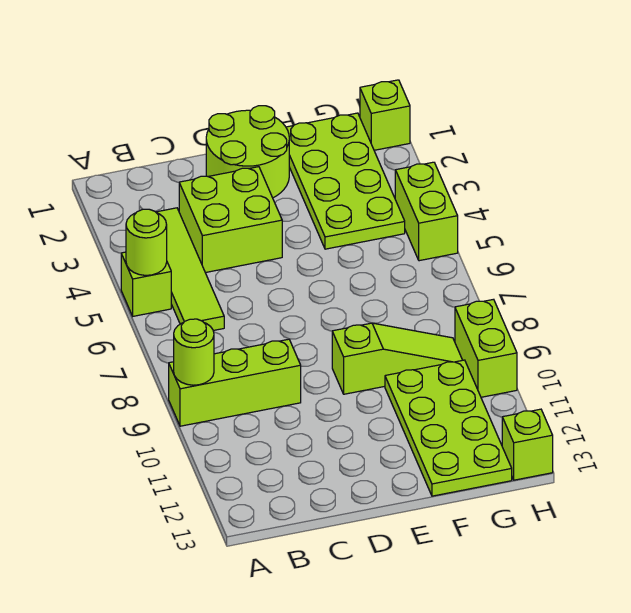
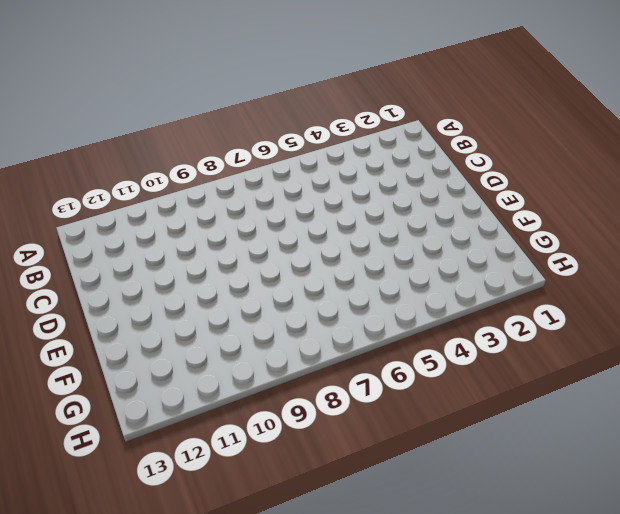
none -> lime 1x1 brick [121,252,171,316]
none -> lime 1x3 brick [169,339,301,426]
none -> lime 1x4 tile [156,208,224,331]

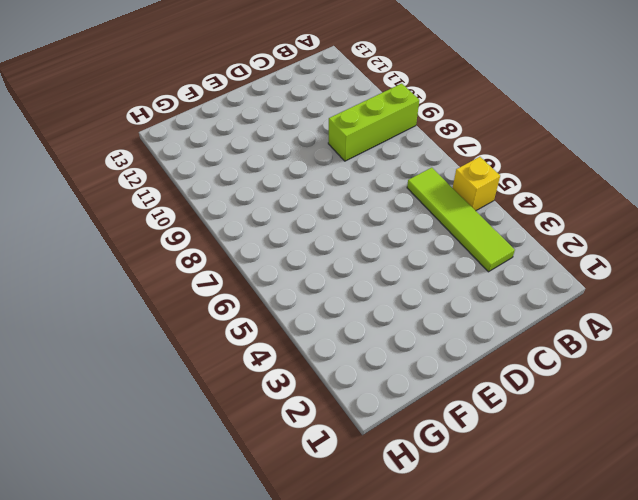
yellow 1x1 brick [453,157,500,211] -> lime 1x1 brick [121,252,171,316]
none -> lime 2x2 brick [179,167,282,273]
none -> lime 2x2 round brick [206,106,289,198]
none -> lime 1x3 slope [332,323,462,394]

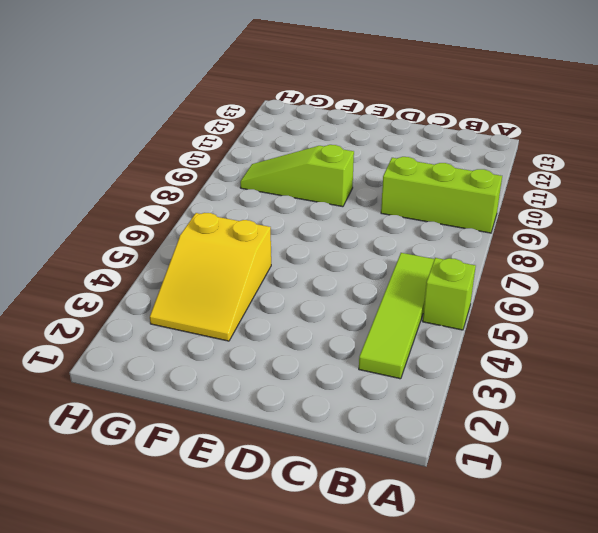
yellow 2x3 slope [150,213,271,341] -> lime 2x4 plate [286,113,405,249]
none -> lime 2x2 brick [179,167,282,273]
none -> lime 2x2 round brick [206,106,289,198]
none -> lime 2x4 plate [385,360,512,496]

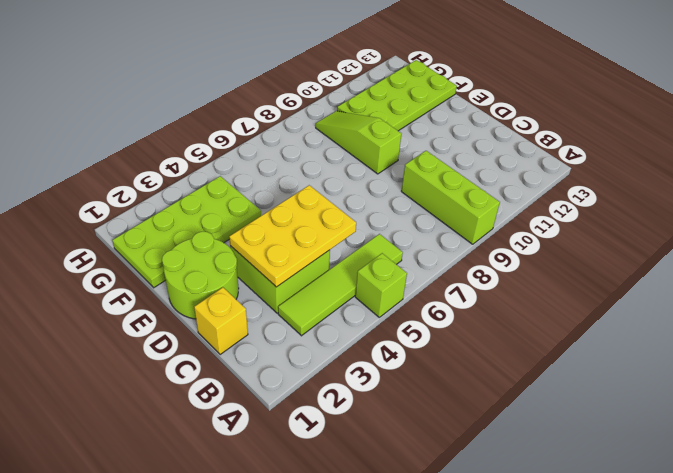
yellow 1x1 brick [194,288,248,355] -> none
yellow 2x3 plate [229,185,356,287] -> none
none -> lime 1x1 brick [360,80,410,150]
none -> lime 1x2 brick [395,162,458,261]
none -> lime 1x2 brick [455,299,517,397]

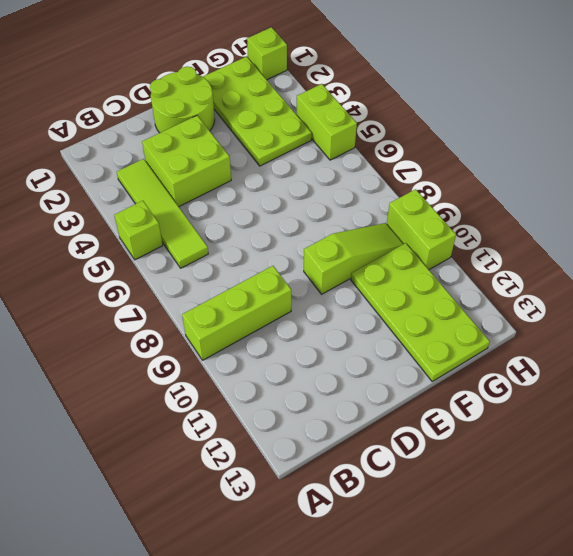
none -> lime 1x1 brick [502,409,553,480]
none -> lime 1x1 round brick [126,209,167,275]
none -> lime 1x1 round brick [174,319,214,385]

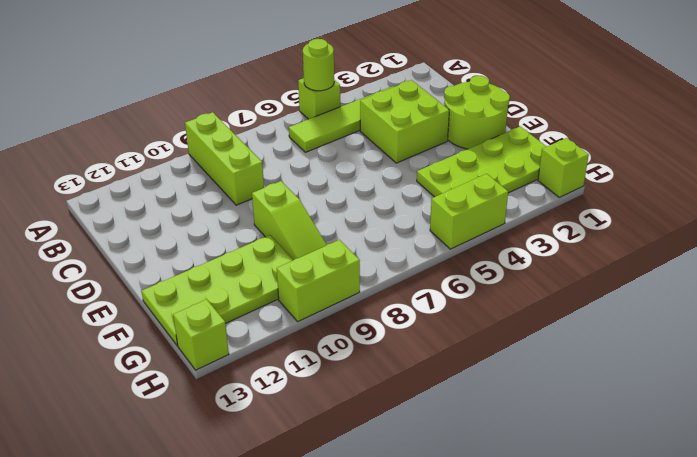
none -> lime 1x1 round brick [174,319,214,385]

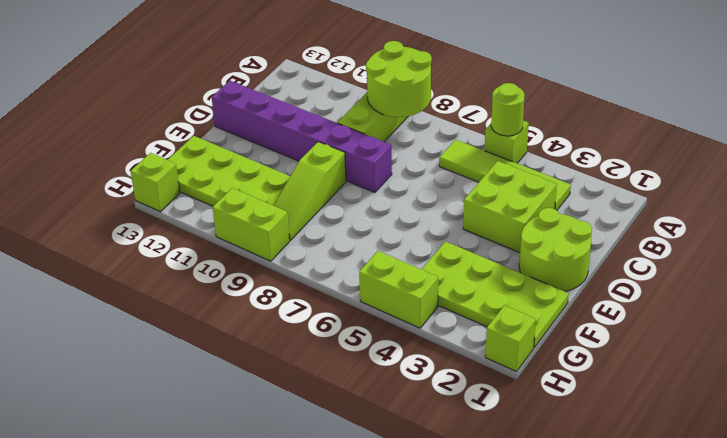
lime 2x2 round brick [366,41,432,117] -> lime 1x1 round brick [174,319,214,385]
purple 1x6 brick [212,81,392,193] -> none

